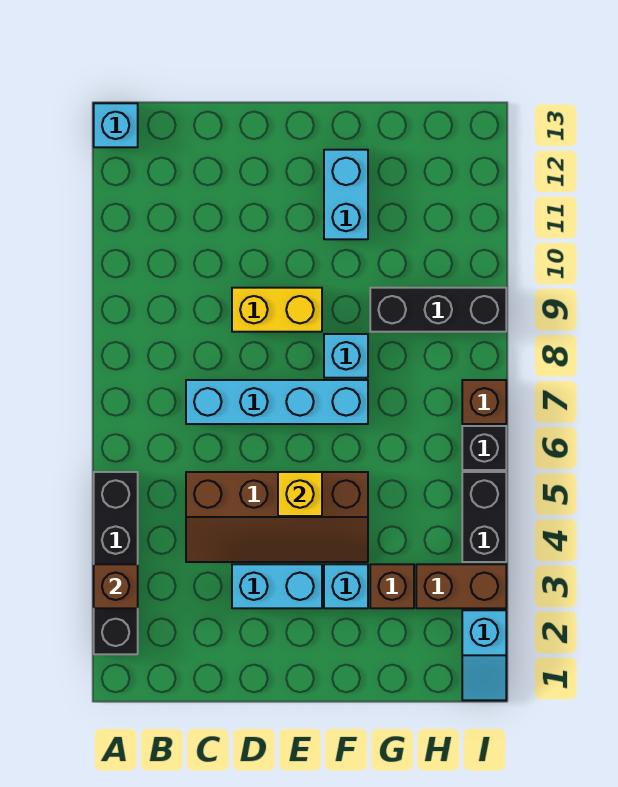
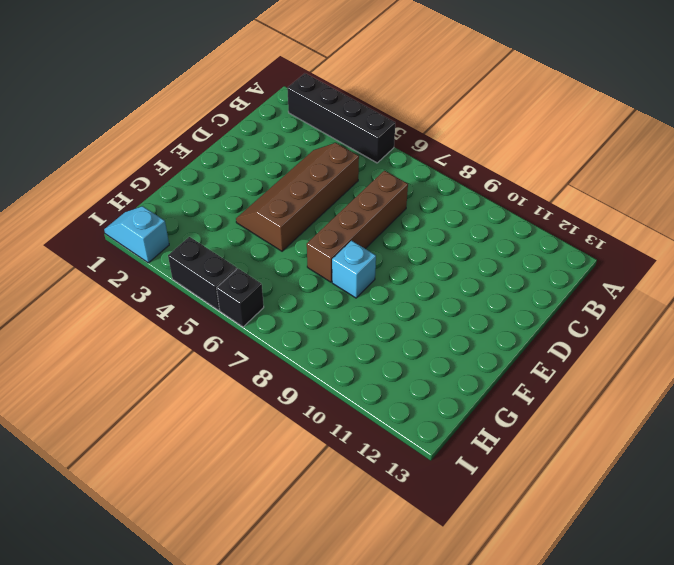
brown 1x4 brick [307,171,408,282] -> cyan 1x4 brick [186,380,368,424]
none -> cyan 1x1 brick [94,103,138,147]
none -> cyan 1x2 brick [232,564,322,608]
none -> yellow 1x2 brick [232,288,322,332]

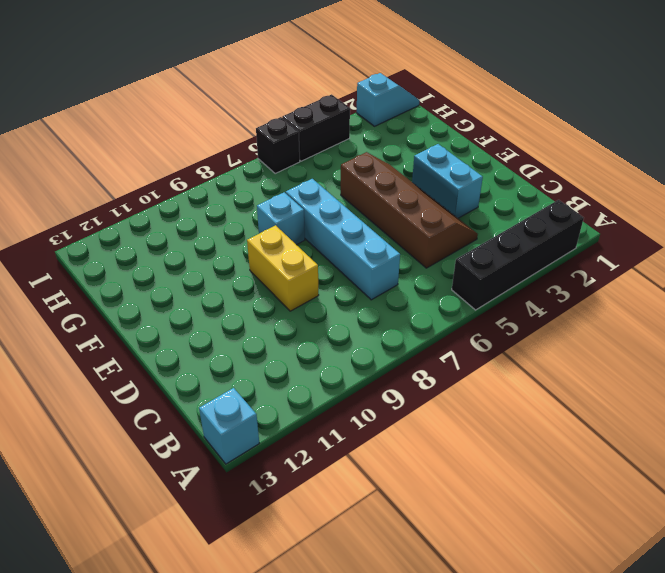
none -> cyan 1x1 brick [324,564,368,608]
none -> cyan 1x2 brick [324,150,368,239]
none -> brown 1x1 brick [370,564,414,608]

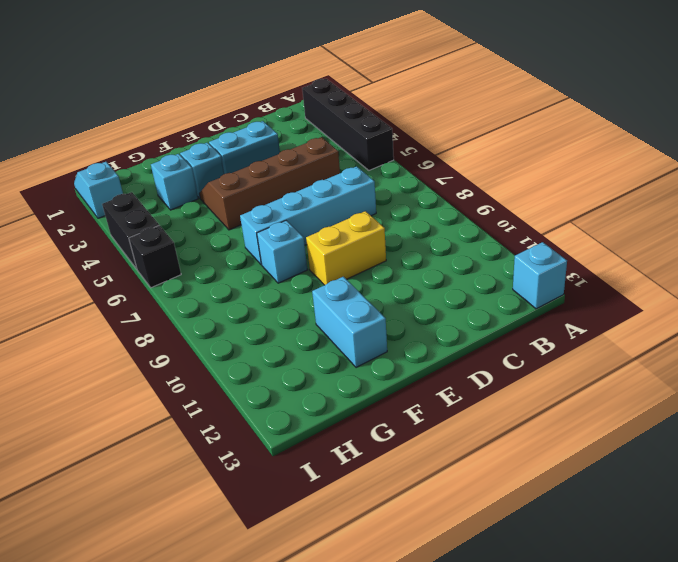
cyan 1x1 brick [151,154,198,210] -> brown 1x1 brick [370,564,414,608]
none -> black 1x3 brick [370,288,506,332]
none -> brown 1x2 brick [416,564,506,608]
none -> brown 1x1 brick [462,380,506,424]

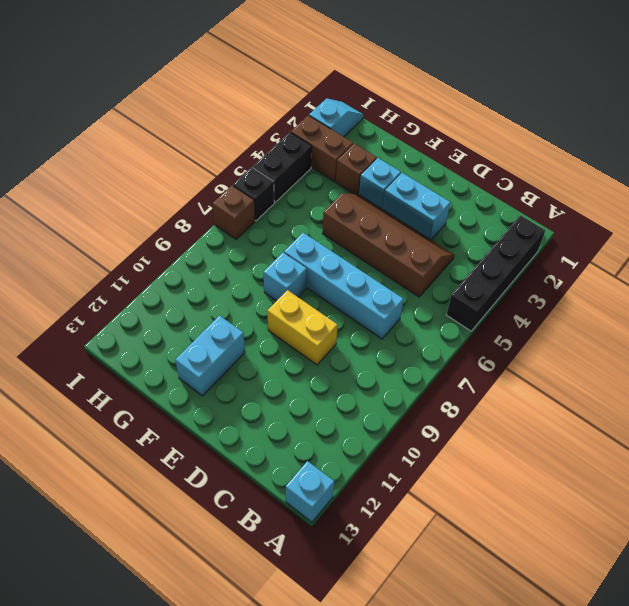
none -> black 1x3 brick [370,288,506,332]
none -> brown 1x1 brick [94,564,138,608]
none -> yellow 1x1 brick [278,472,322,516]

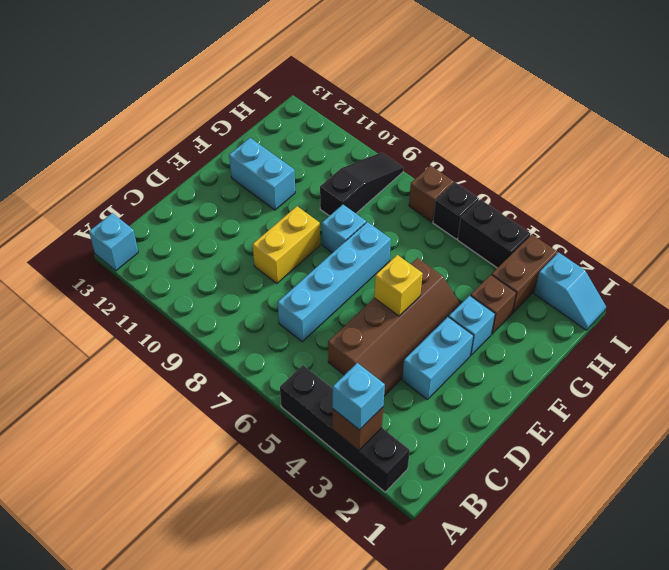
cyan 1x1 brick [333,363,385,430] -> none
black 1x3 slope [320,152,404,216] -> black 1x3 brick [370,288,506,332]

